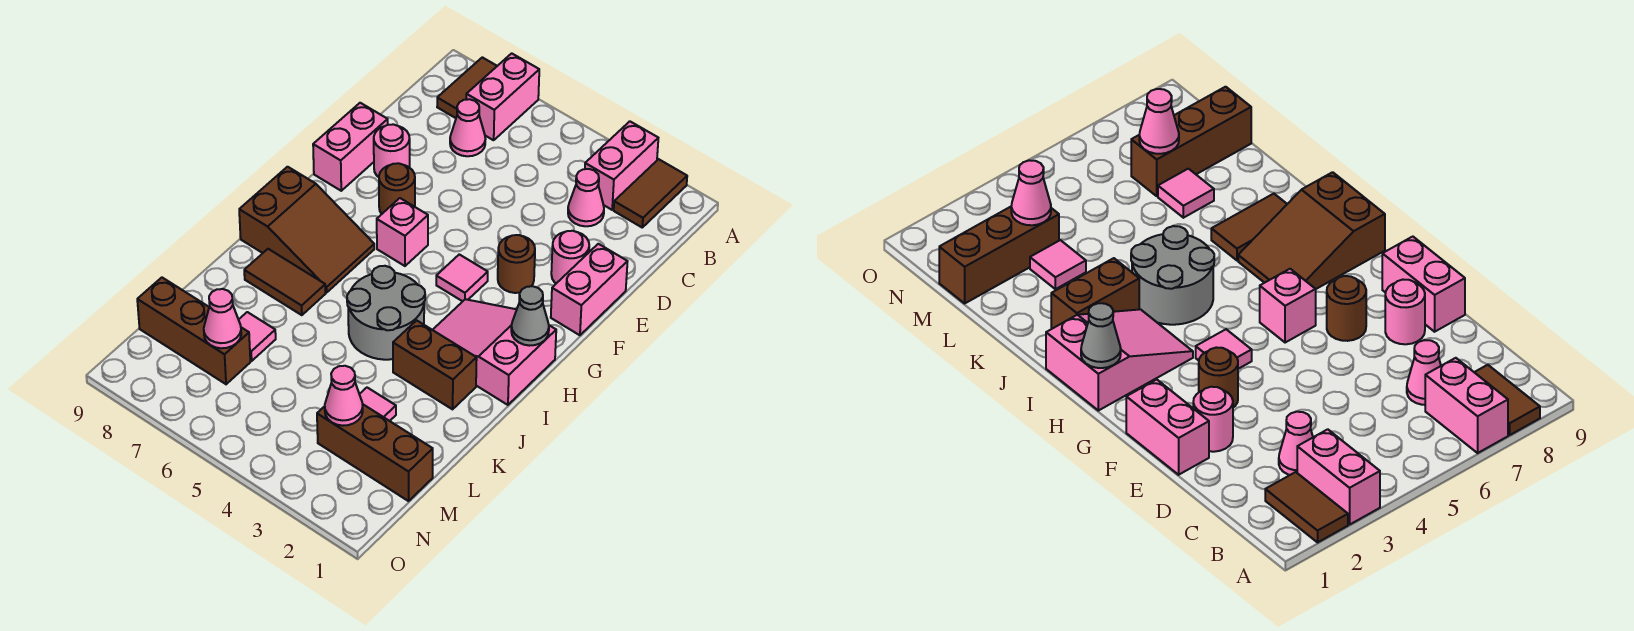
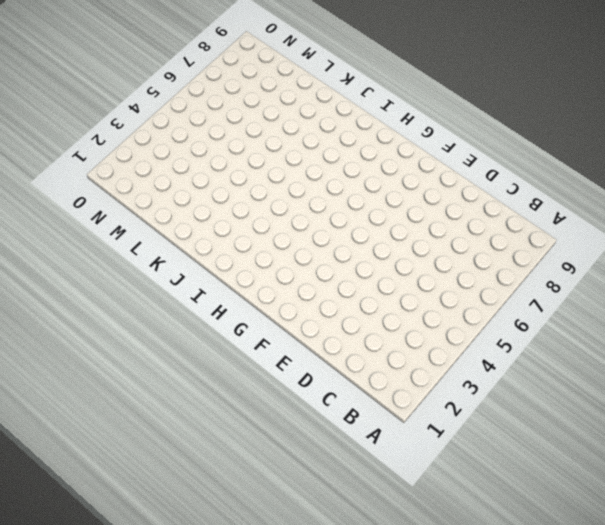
none -> brown 1x2 tile [614,159,687,227]
none -> pink 1x2 brick [585,121,658,210]
none -> pink 1x2 brick [466,53,539,140]

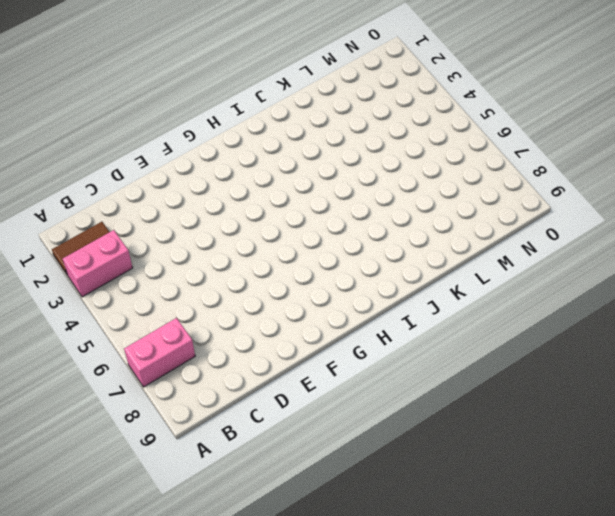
none -> brown 1x2 tile [437,57,497,118]
none -> pink 1x1 cone [568,169,604,226]
none -> pink 1x1 cone [450,99,485,156]

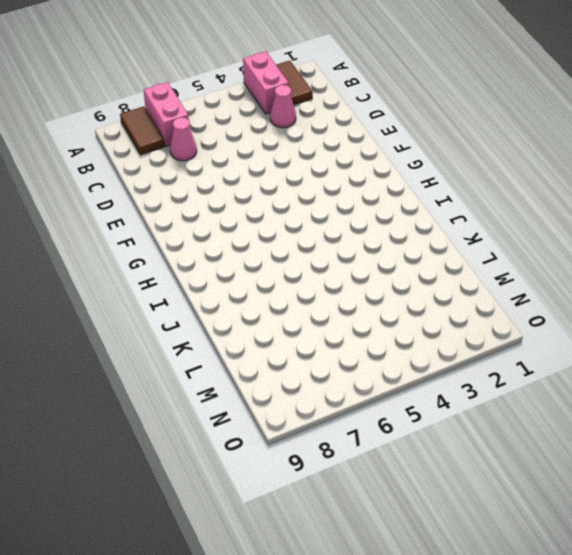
none -> pink 1x2 brick [551,244,628,335]
none -> pink 1x1 round brick [551,231,589,283]
none -> pink 1x1 round brick [374,124,410,177]

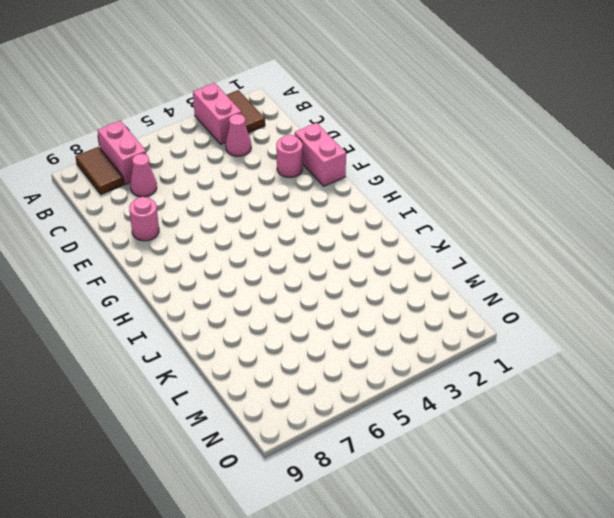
none -> pink 1x2 brick [313,103,388,191]
none -> brown 1x1 round brick [498,235,535,293]
none -> brown 1x1 round brick [379,163,415,214]

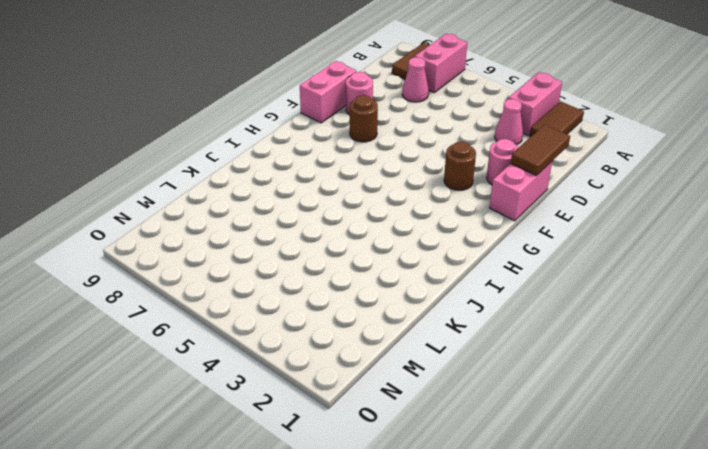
brown 1x2 tile [511,125,570,176] -> brown 1x2 tile turned to [244,249,326,315]
none -> pink 1x1 tile [436,254,488,301]
none -> pink 1x1 brick [377,198,428,266]
none -> pink 2x3 slope [433,299,556,405]

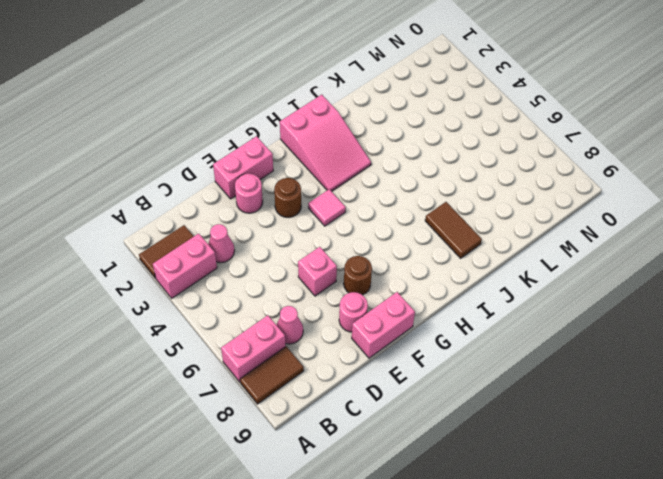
pink 1x1 brick [298,247,337,296] -> pink 1x1 brick moved to [377,198,428,266]
none -> brown 2x3 slope [239,167,374,293]
none -> grey 2x2 round brick [347,266,425,360]
none -> brown 1x2 brick [393,320,477,409]

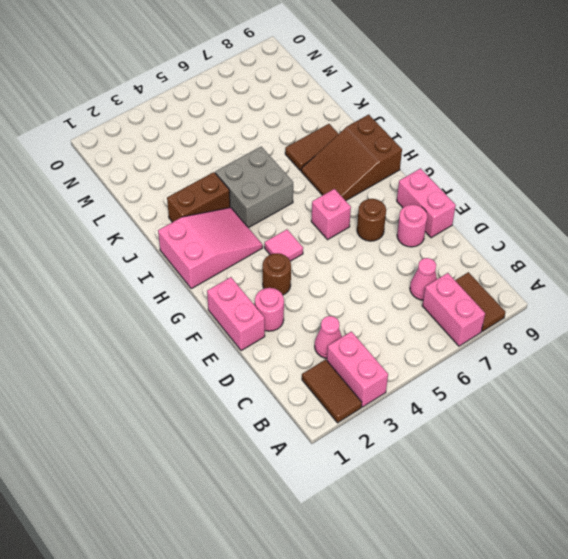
grey 2x2 brick [215,147,293,228] -> grey 2x2 round brick [347,266,425,360]
none -> pink 1x1 tile [359,388,396,421]
none -> pink 1x1 tile [239,312,276,361]
none -> brown 1x3 brick [317,404,433,501]

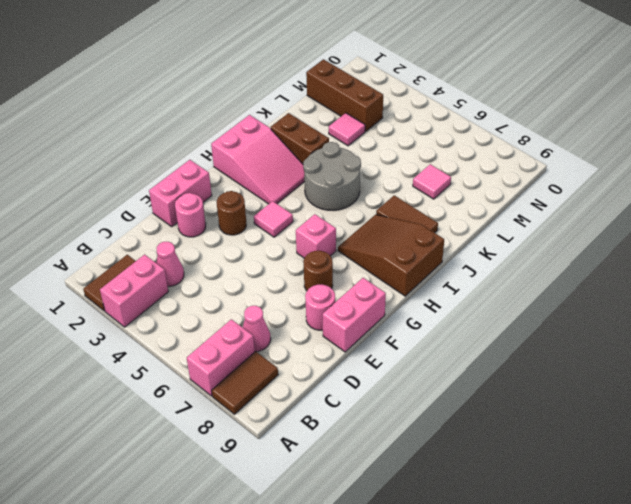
none -> brown 1x3 brick [137,278,250,384]
none -> grey 1x1 cone [511,286,549,346]
none -> pink 1x1 cone [325,366,363,426]

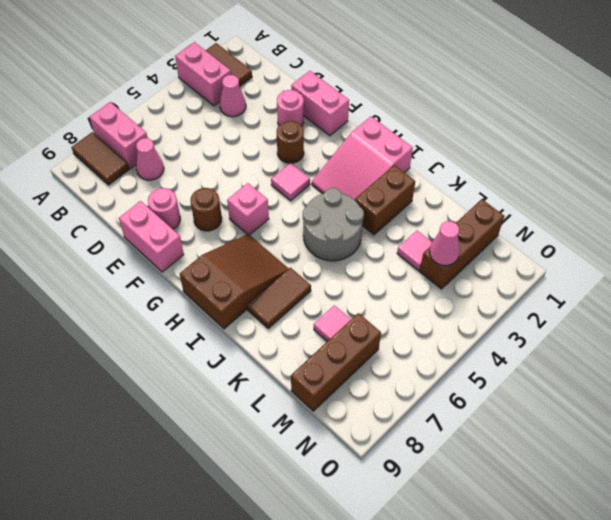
none -> grey 1x1 cone [511,286,549,346]
none -> pink 1x1 cone [204,289,241,348]

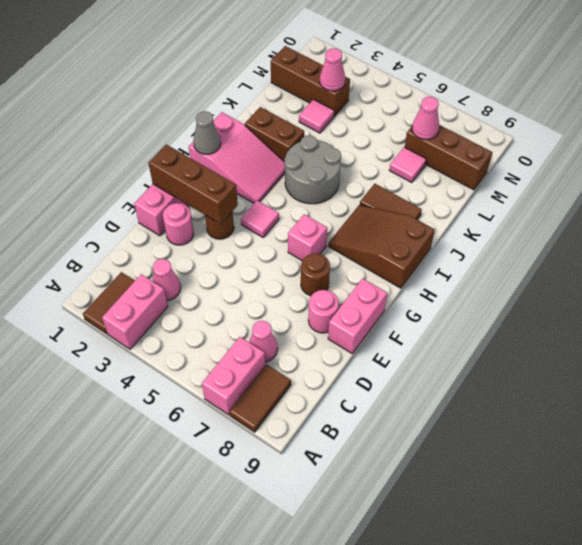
brown 1x3 brick [148,144,238,224] -> none

